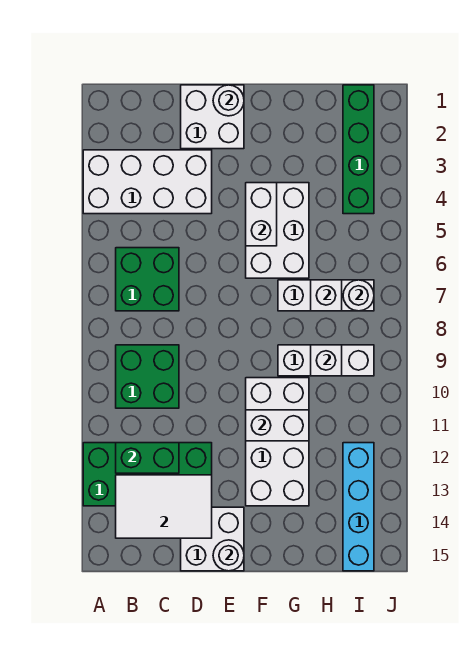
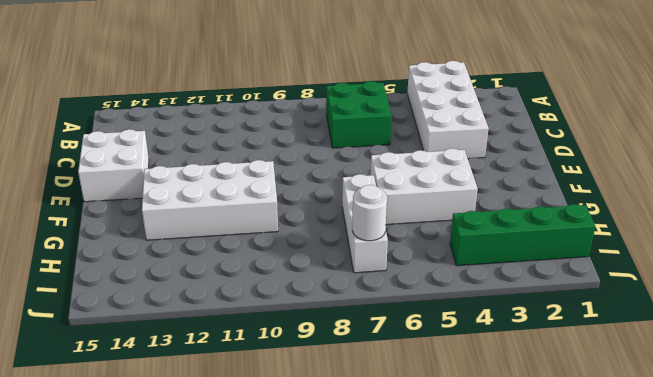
none -> green 2x4 brick [83,443,212,506]
none -> green 2x2 brick [116,345,179,408]
none -> white 2x2 brick [181,85,244,149]

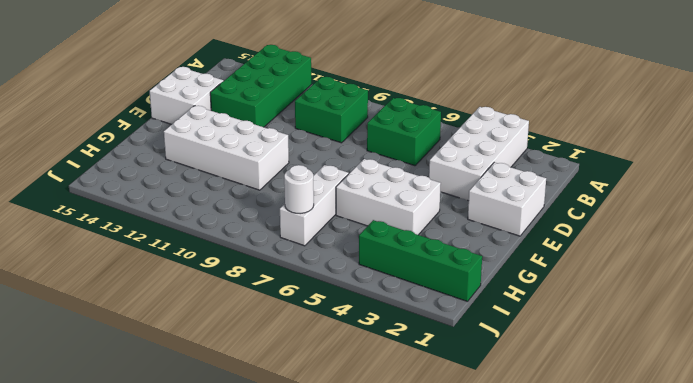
none -> white 1x3 brick [278,345,374,376]
none -> cyan 1x4 brick [343,443,374,571]
none -> green 1x2 brick [116,443,179,473]

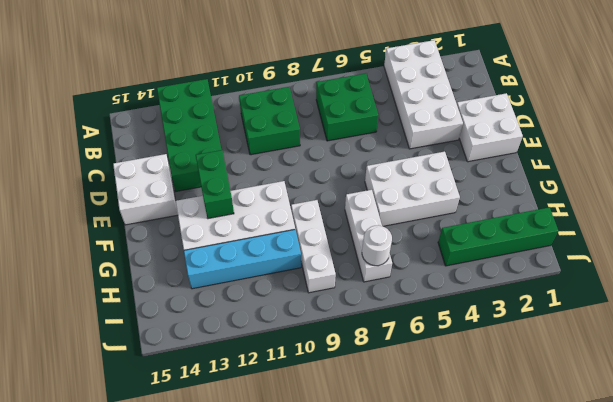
green 1x2 brick [196,150,234,219] -> green 1x2 brick moved to [116,443,179,473]
cyan 1x4 brick [184,230,301,289] -> cyan 1x4 brick moved to [343,443,374,571]
none -> white 2x3 tile [116,475,212,538]
none -> white 1x1 round brick [213,85,244,116]
none -> white 1x1 round brick [213,540,244,571]

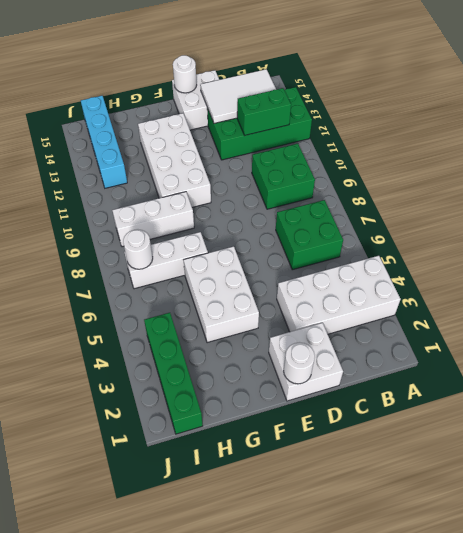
none -> white 1x2 brick [246,183,277,246]
none -> white 1x2 brick [246,410,309,441]
none -> white 1x1 brick [311,280,342,311]

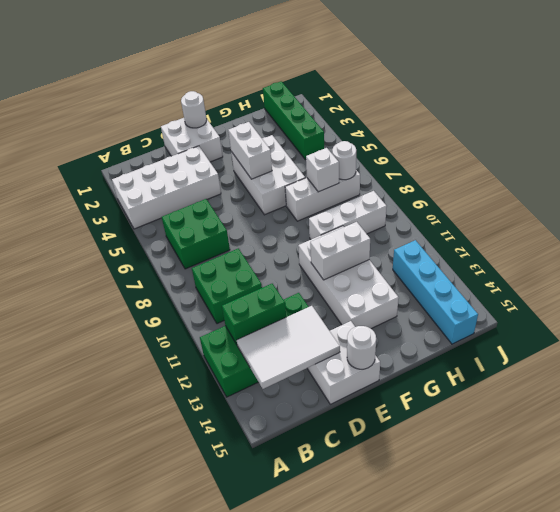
none -> white 1x1 brick [311,345,342,376]

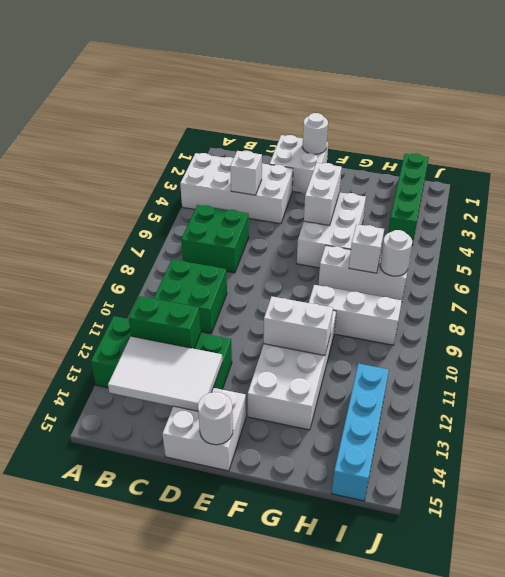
white 1x1 brick [230,151,262,195] -> white 1x1 brick moved to [311,345,342,376]

